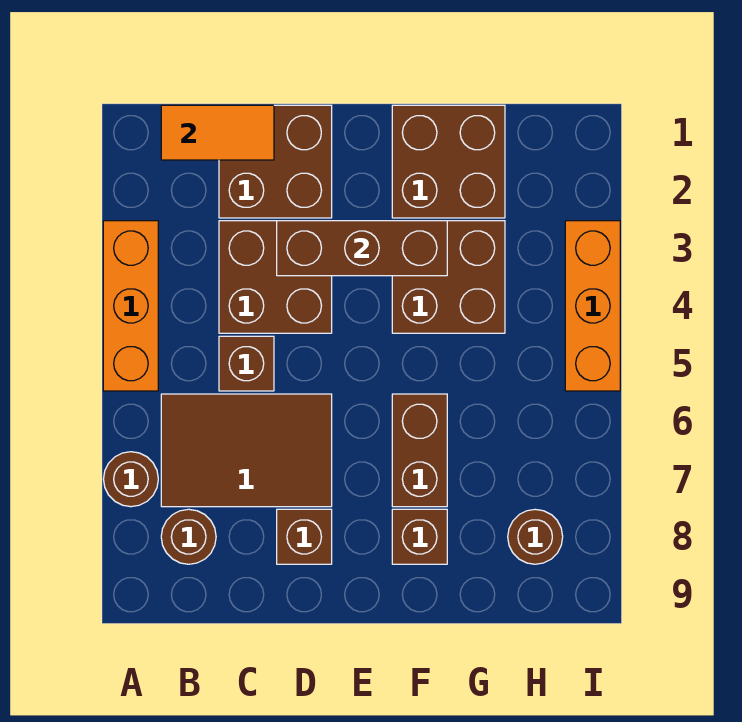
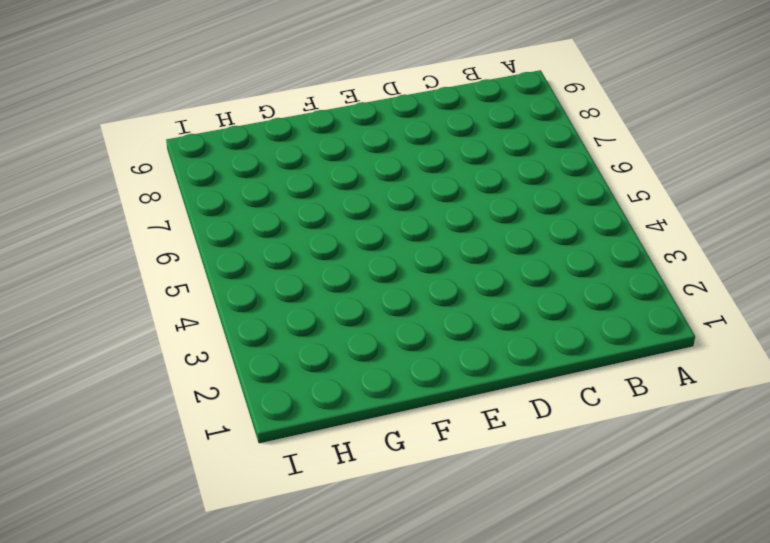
none -> orange 1x3 brick [103,221,158,391]
none -> brown 1x1 round brick [104,452,158,507]
none -> brown 2x3 tile [161,394,332,507]

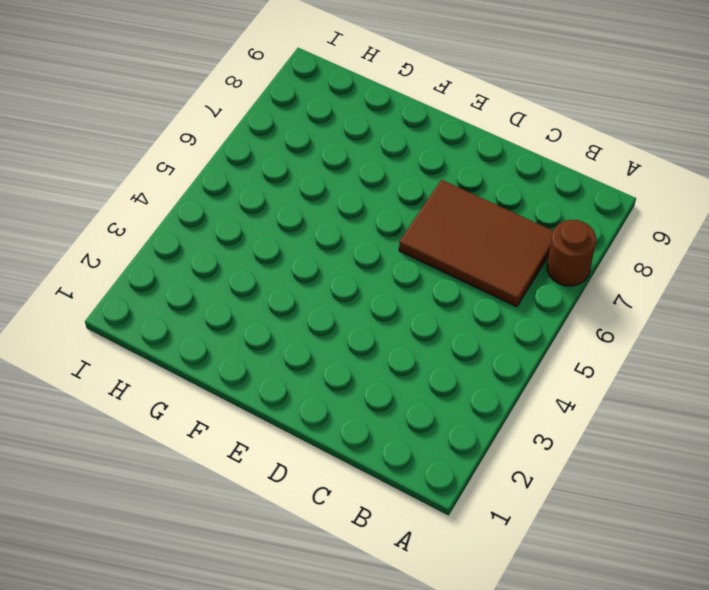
none -> orange 1x3 brick [103,221,158,391]
none -> brown 1x1 round brick [161,509,216,564]
none -> brown 2x2 brick [219,105,332,218]

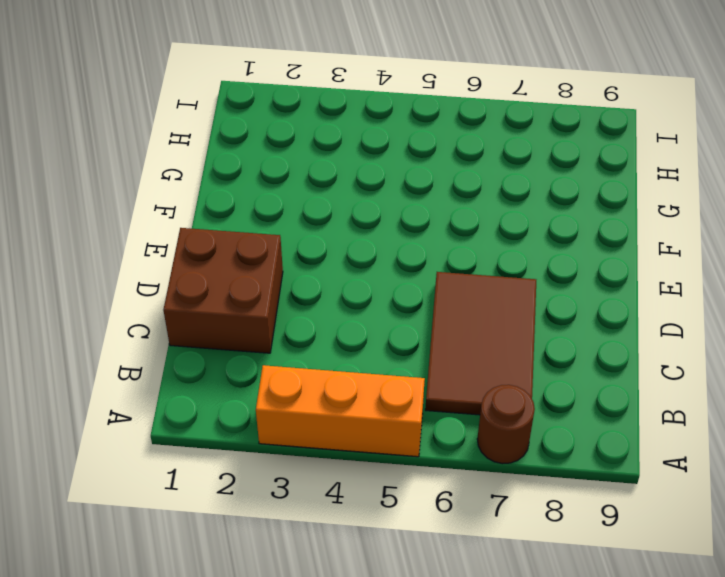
none -> brown 1x1 round brick [161,509,216,564]
none -> brown 2x2 brick [219,221,332,333]
none -> brown 1x1 brick [219,336,274,391]

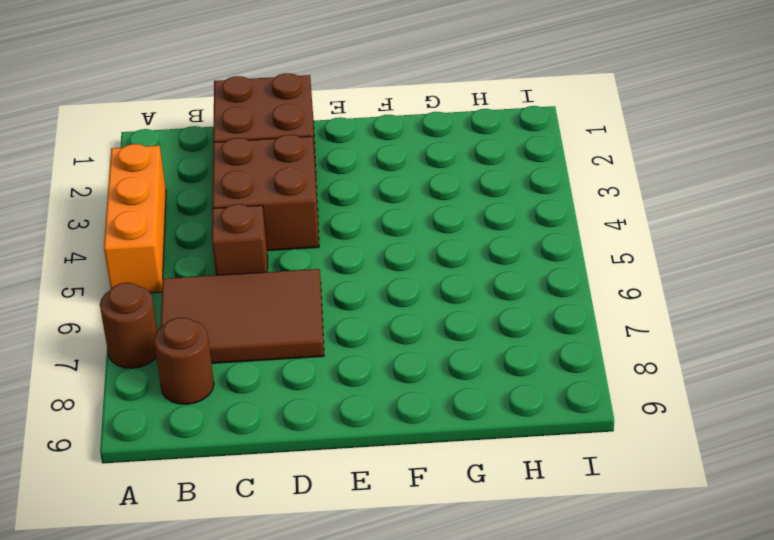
none -> brown 1x1 brick [277,509,332,564]
none -> brown 2x2 brick [392,105,505,218]
none -> brown 2x2 brick [392,221,505,333]

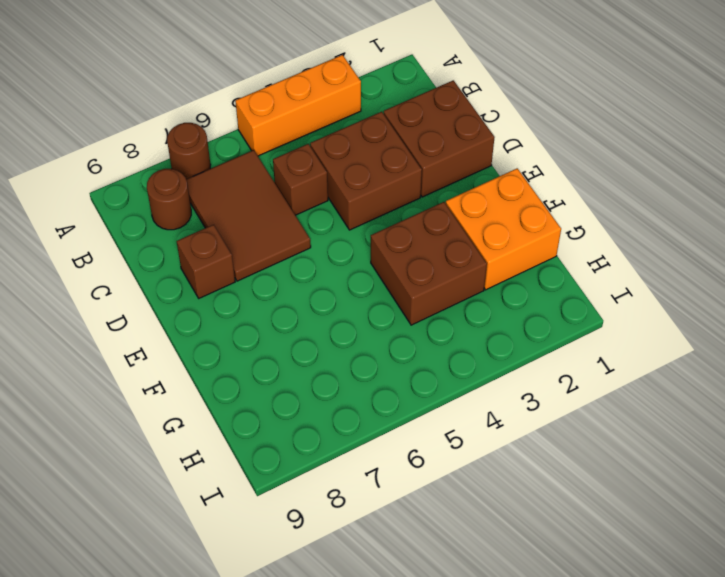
orange 2x2 brick [446,168,561,290] -> brown 2x2 brick [392,105,505,218]
none -> brown 1x2 brick [392,394,447,507]
none -> brown 1x1 brick [392,509,447,564]
none -> brown 1x1 round brick [508,509,563,564]

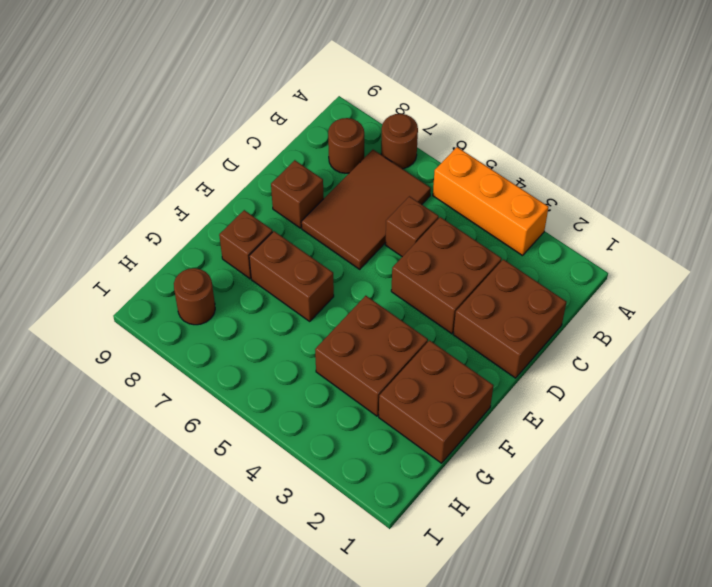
none -> orange 1x3 brick [565,221,620,391]
none -> orange 1x2 tile [161,105,274,160]
none -> brown 1x3 brick [277,221,447,276]

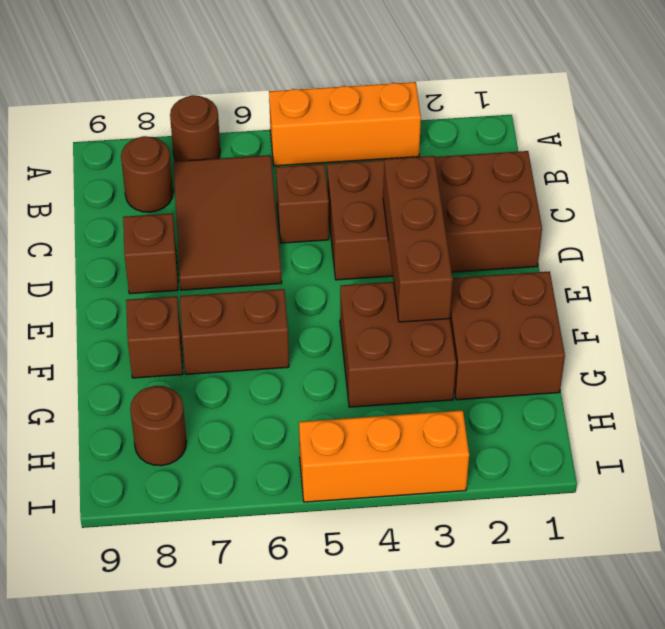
none -> orange 1x2 tile [161,105,274,160]

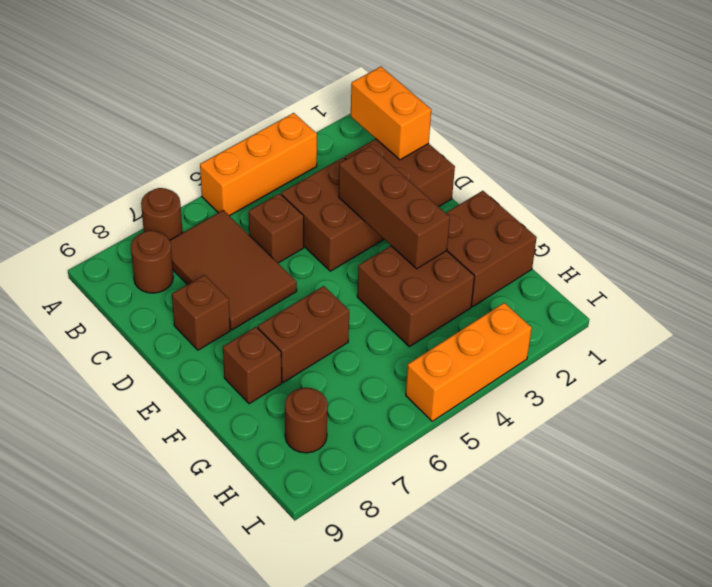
orange 1x2 brick [351,67,431,160] -> orange 1x2 tile [161,105,274,160]

